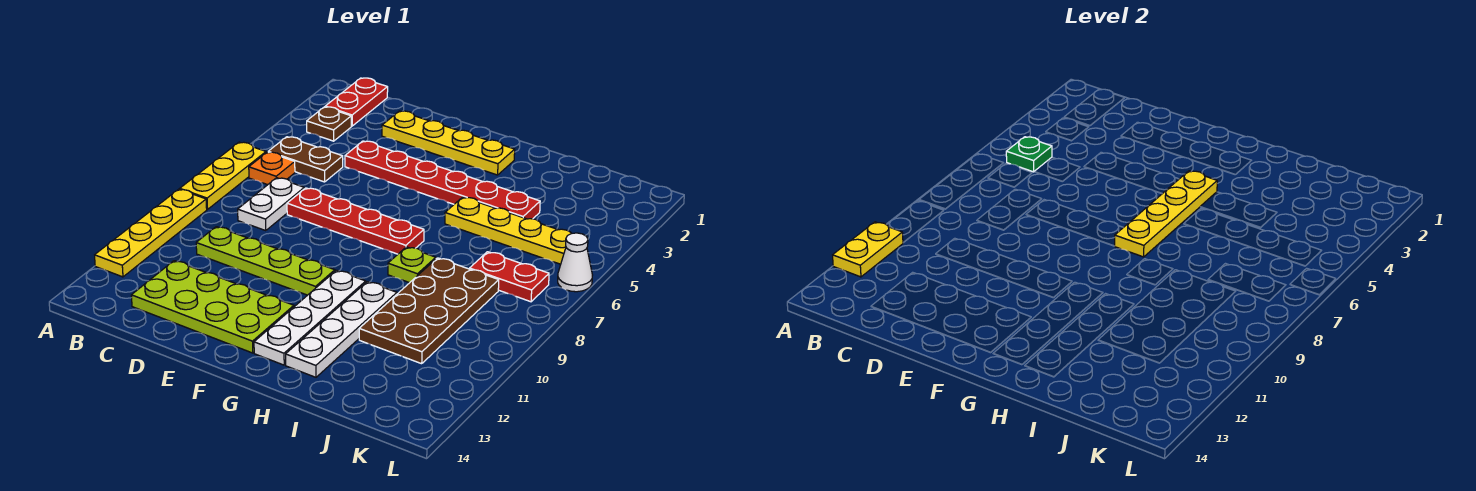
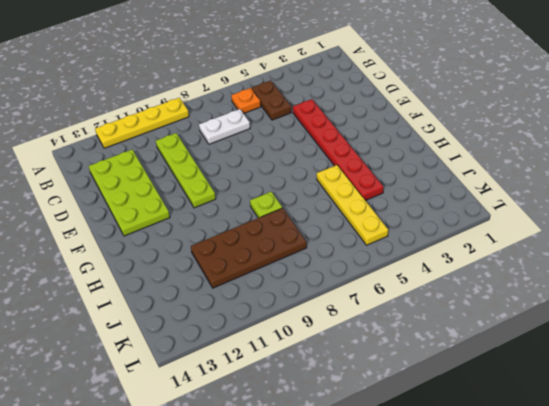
none -> yellow 1x3 plate [180,142,266,210]
none -> red 1x2 plate [325,78,388,126]
none -> brown 1x1 plate [307,107,351,141]

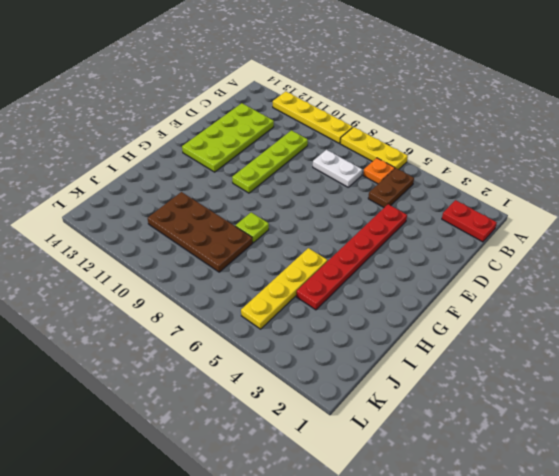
none -> brown 1x1 plate [307,107,351,141]
none -> yellow 1x4 plate [382,111,515,175]
none -> red 1x4 plate [287,188,424,254]

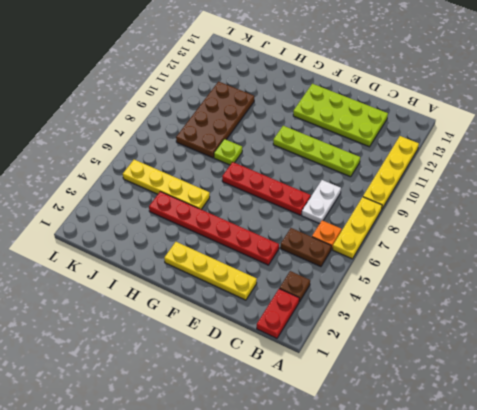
none -> white 1x4 plate [254,270,366,365]
none -> white 1x4 plate [286,282,397,377]
none -> red 1x2 plate [470,252,549,302]

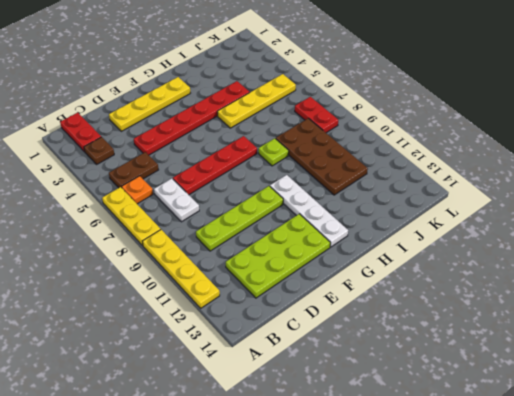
red 1x2 plate [295,97,338,133] -> red 1x2 plate turned to [470,252,549,302]
none -> white 1x4 plate [286,282,397,377]
none -> white 1x1 cone [558,233,592,292]
none -> yellow 1x2 plate [833,222,903,277]

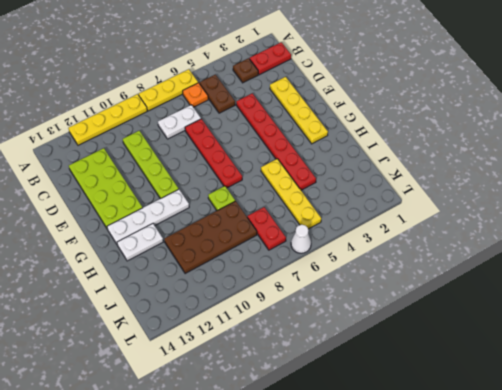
white 1x2 plate [117,224,163,261] -> white 1x4 plate [286,282,397,377]
none -> yellow 1x2 plate [833,222,903,277]
none -> green 1x1 plate [1006,137,1052,172]
none -> yellow 1x4 plate [1115,171,1217,257]

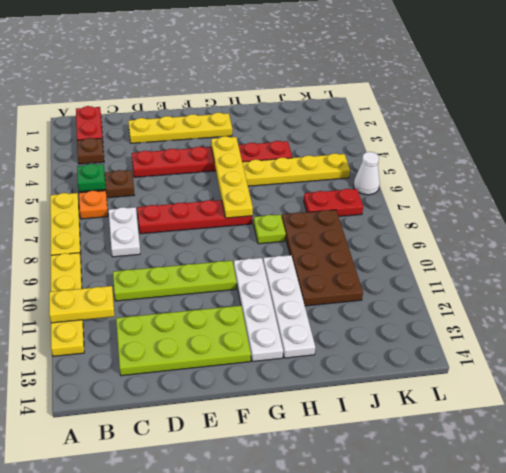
yellow 1x2 plate [49,286,114,323] -> yellow 1x2 plate turned to [833,222,903,277]

